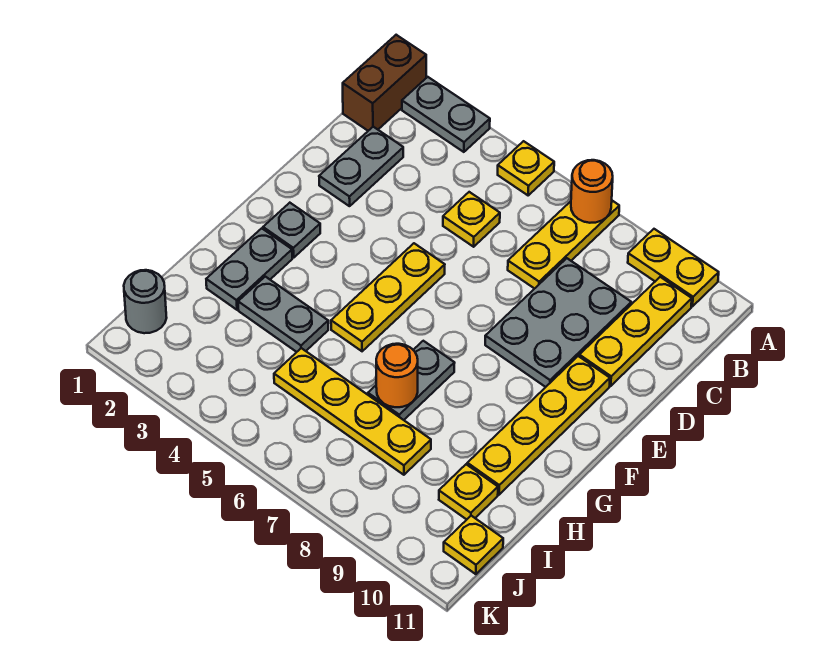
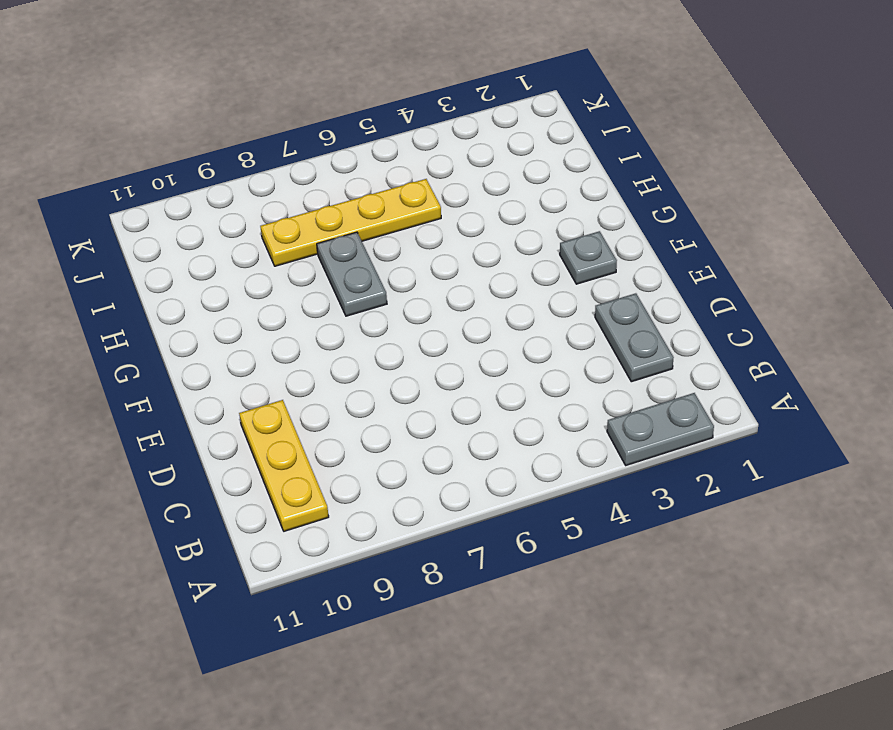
none -> brown 1x2 brick [343,35,426,131]
none -> yellow 1x1 plate [498,141,554,195]
none -> yellow 1x3 plate [508,201,619,289]

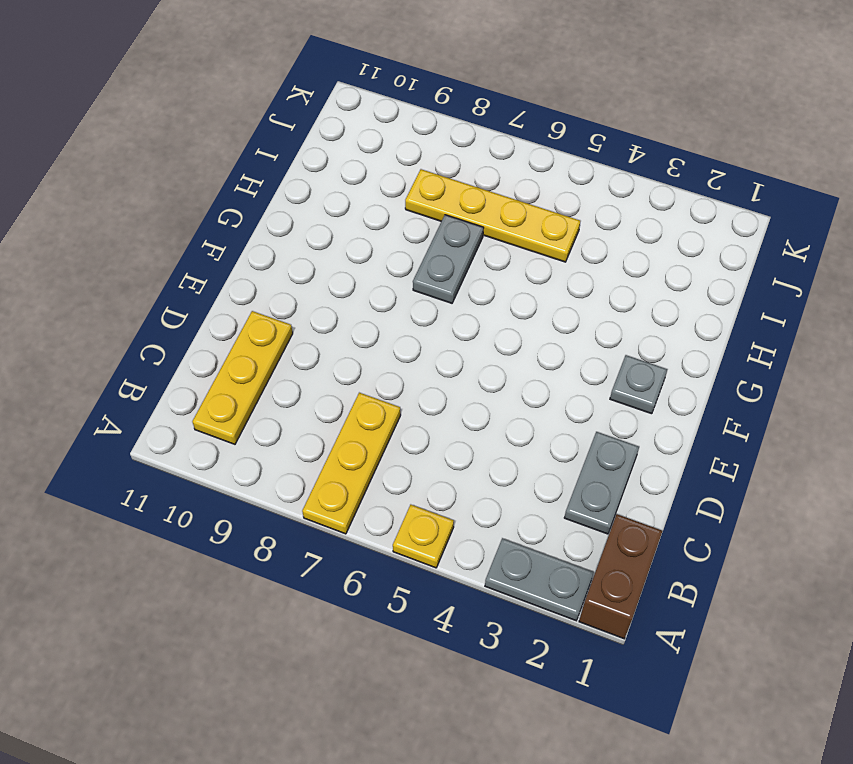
none -> yellow 1x2 plate [628,229,719,306]
none -> yellow 1x1 plate [443,192,500,247]
none -> grey 2x3 plate [485,258,631,387]

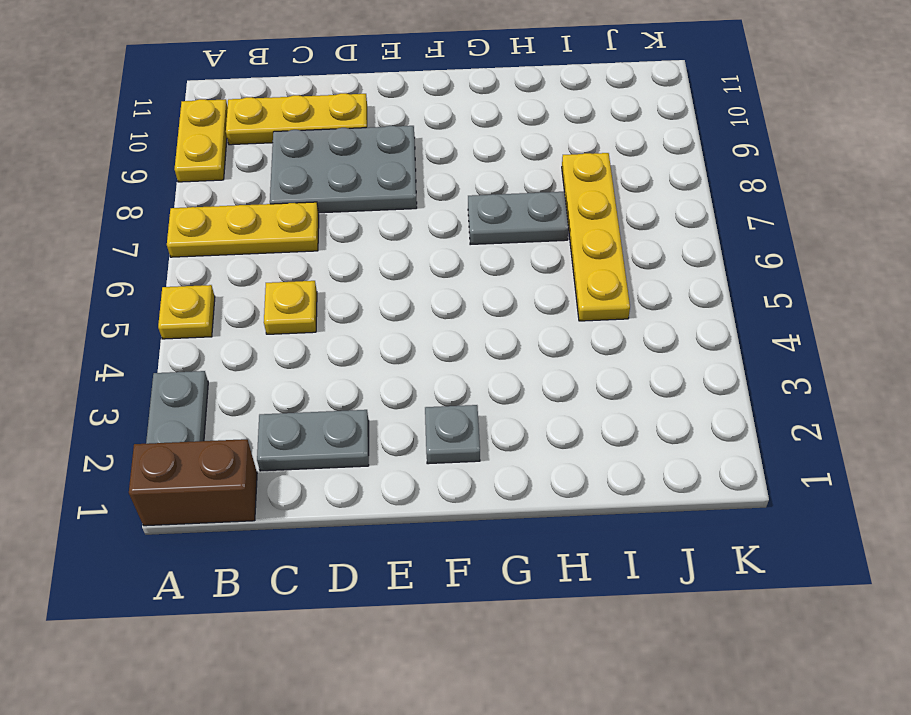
none -> yellow 1x3 plate [331,243,445,351]
none -> yellow 1x4 plate [467,356,610,495]
none -> grey 1x2 plate [206,228,292,310]

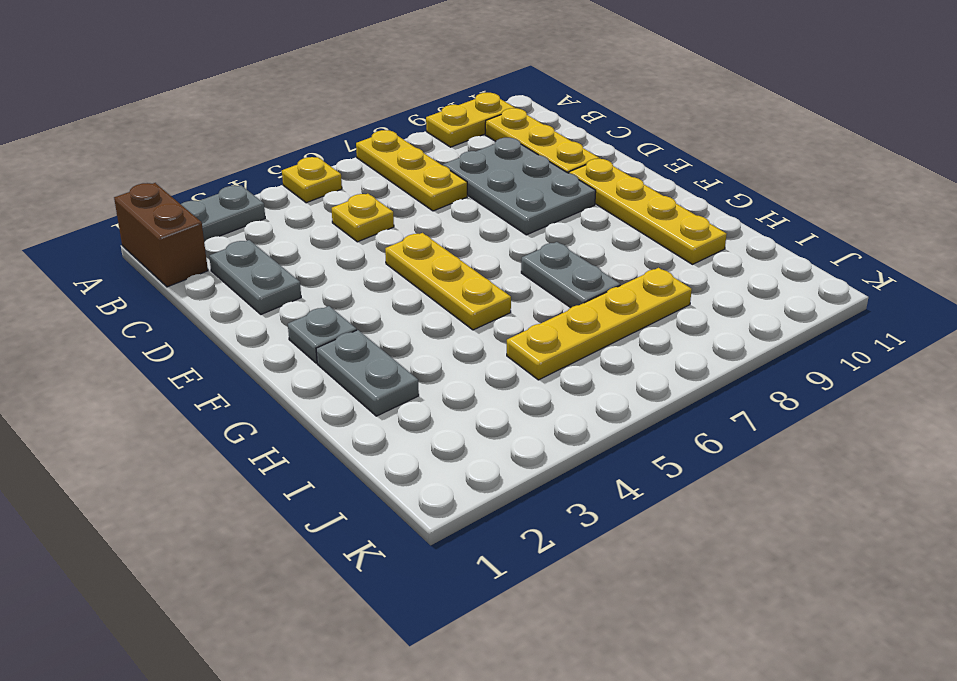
none -> grey 1x2 plate [238,277,328,352]
none -> yellow 1x1 plate [439,464,498,520]
none -> grey 1x1 round brick [124,270,167,333]

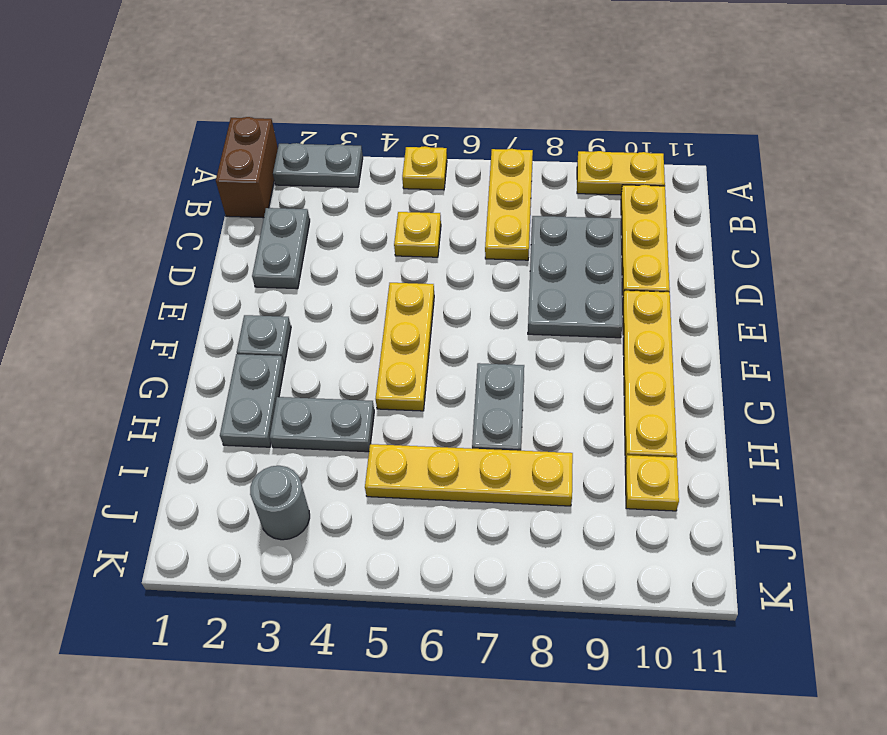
grey 1x1 round brick [250,466,310,540] -> grey 1x1 round brick moved to [124,270,167,333]
none -> yellow 1x1 plate [444,516,503,574]
none -> orange 1x1 round brick [571,160,613,223]
none -> orange 1x1 round brick [376,344,418,407]

